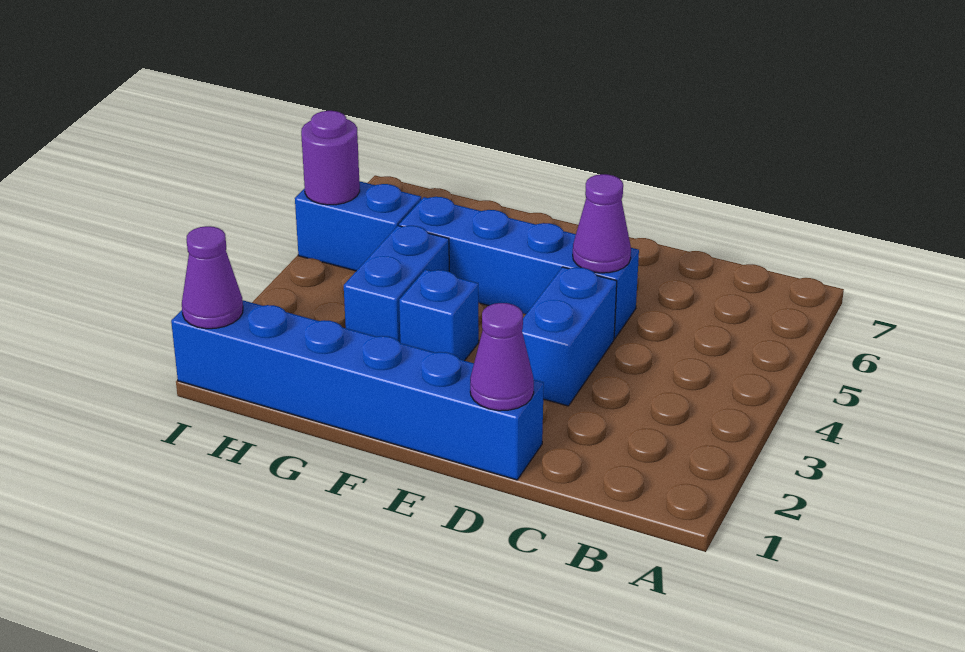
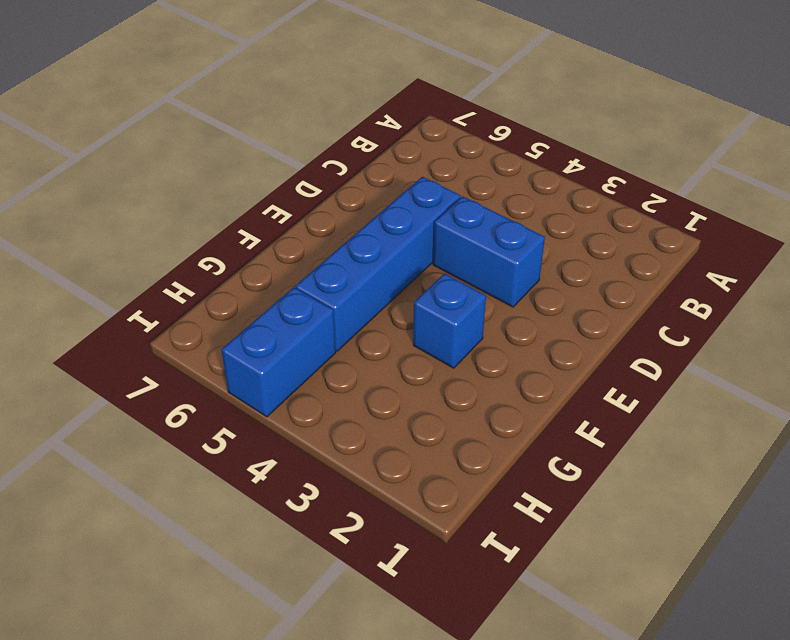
none -> blue 1x6 brick [171,300,544,480]
none -> blue 1x2 brick [344,226,449,342]

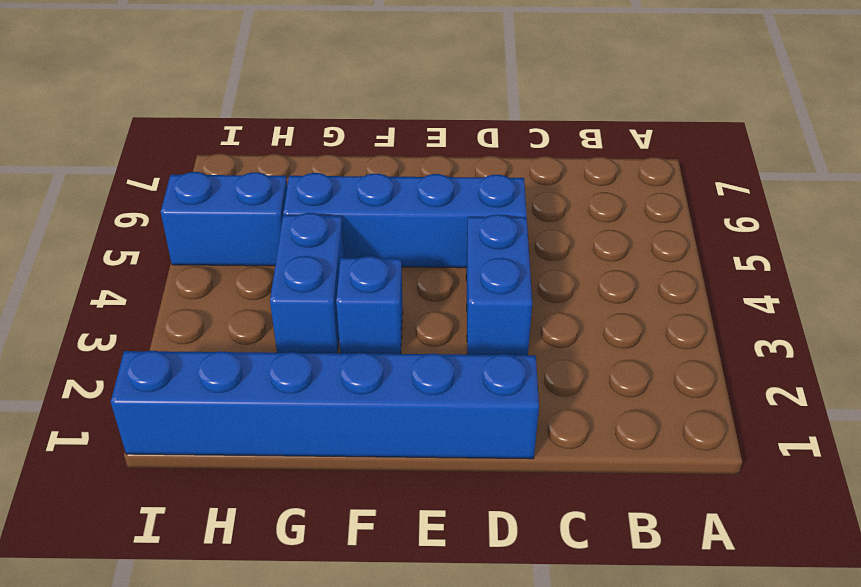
none -> purple 1x1 cone [470,303,534,411]
none -> purple 1x1 cone [573,174,631,273]

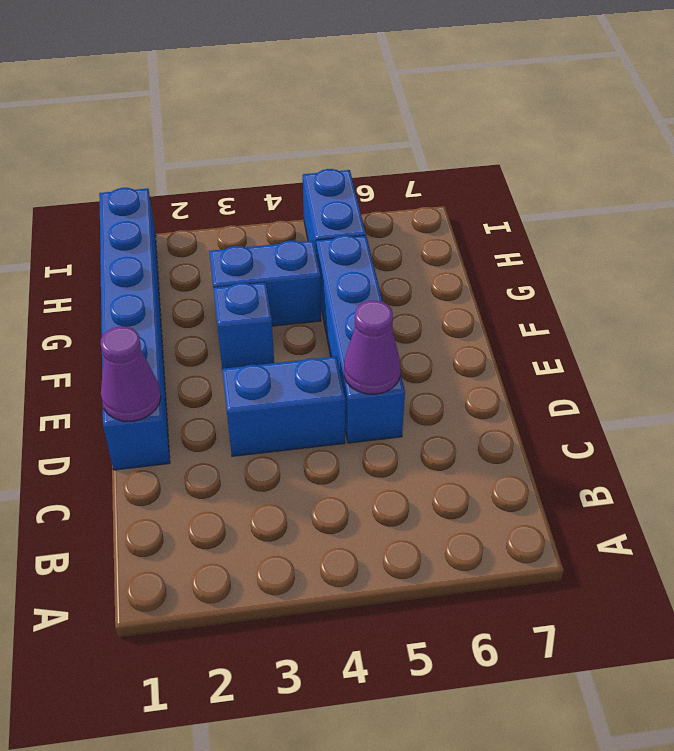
none -> purple 1x1 cone [182,226,243,329]
none -> purple 1x1 round brick [301,111,360,205]

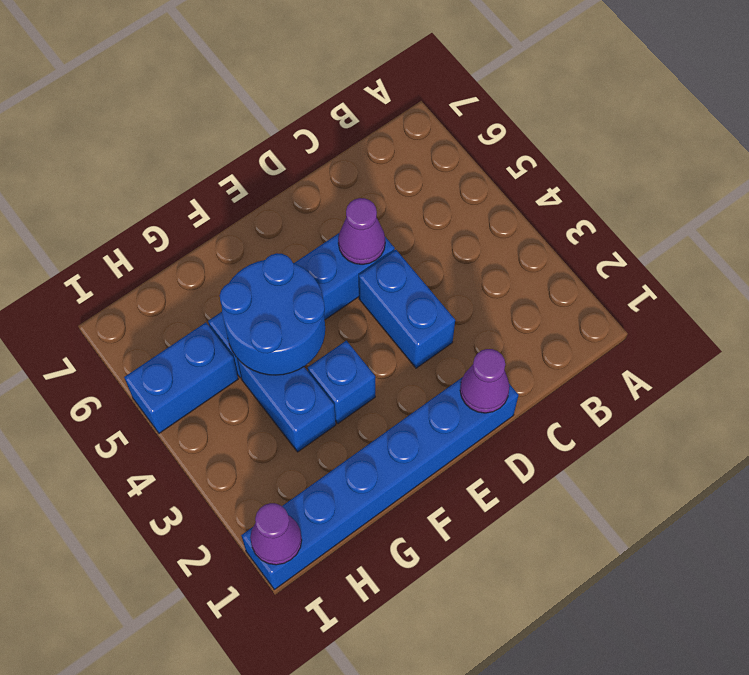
blue 2x2 round brick [220,253,325,375] -> none
none -> purple 1x1 round brick [301,111,360,205]

